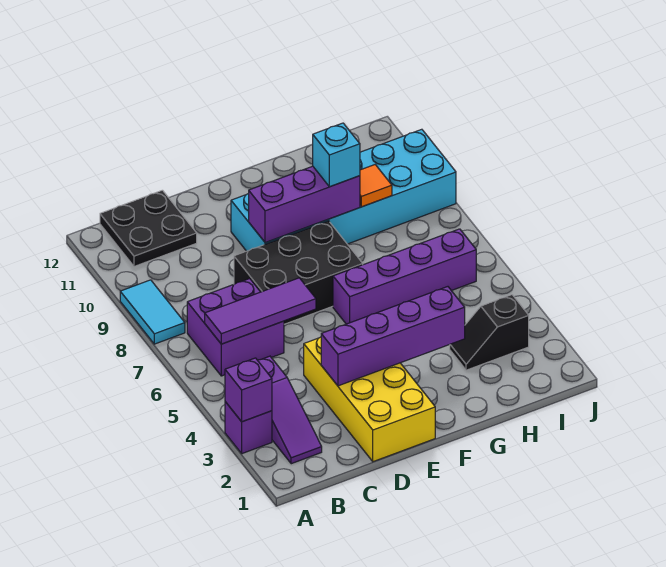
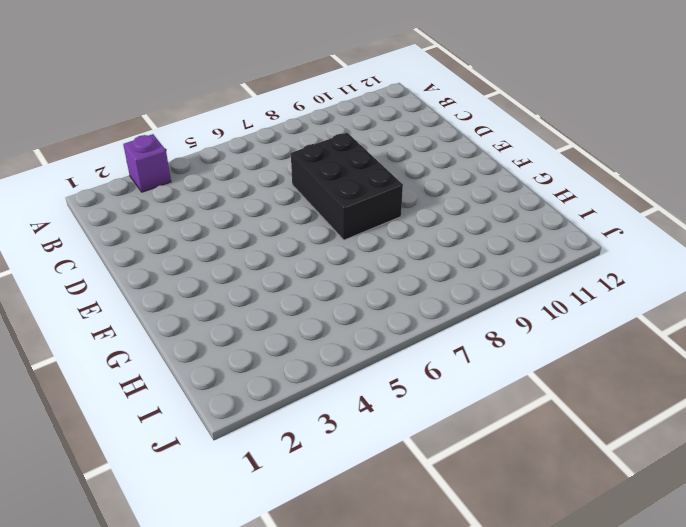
none -> cyan 1x2 tile [120,280,185,344]
none -> purple 1x3 slope [258,356,322,464]
none -> purple 2x2 brick [187,279,284,376]

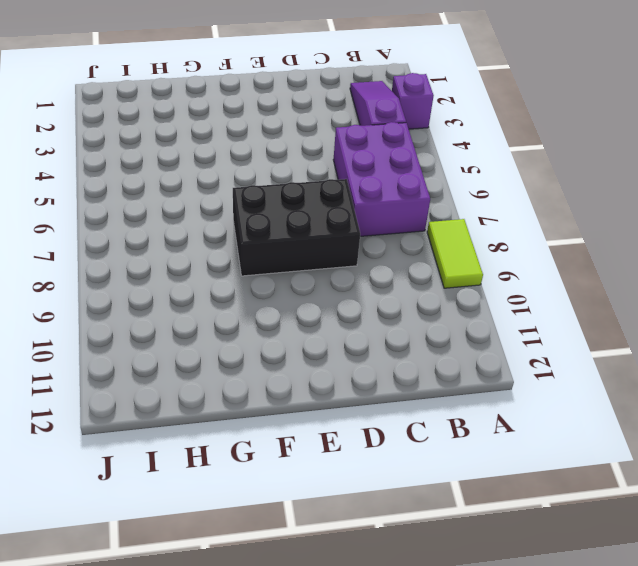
lime 1x2 tile [427,219,483,288] -> cyan 1x2 tile [120,280,185,344]
purple 2x3 brick [333,122,430,236] -> purple 2x2 brick [187,279,284,376]
none -> black 2x2 plate [100,190,197,266]
none -> yellow 2x4 brick [304,337,435,462]
none -> cyan 2x6 brick [231,129,456,251]

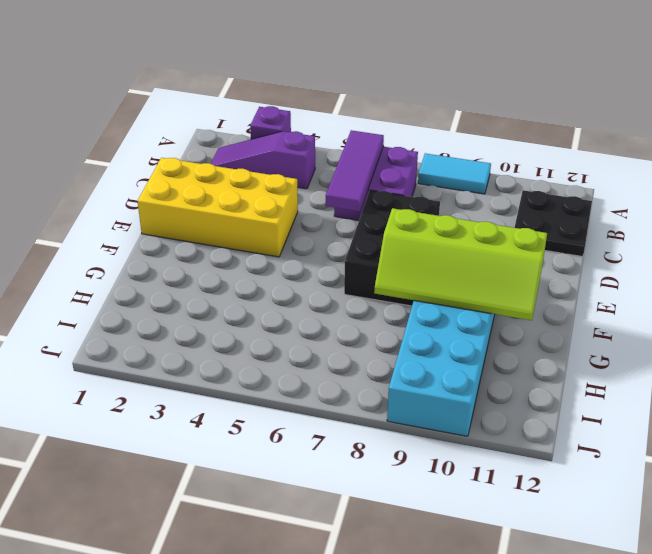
lime 2x4 slope [374,208,547,320] -> purple 1x3 brick [249,166,360,243]
none -> purple 1x4 brick [333,229,476,324]
none -> black 1x2 slope [450,295,529,370]
none -> purple 1x1 brick [225,358,272,422]

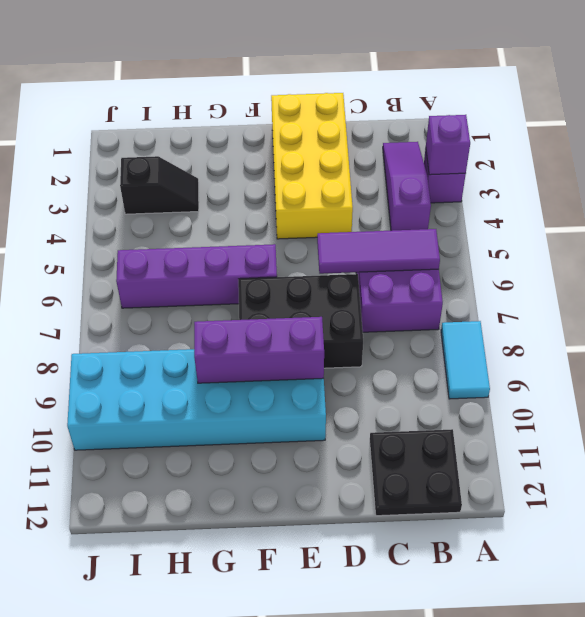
none -> purple 1x4 brick [321,287,465,386]
none -> orange 1x1 tile [360,165,392,207]
none -> cyan 1x1 brick [313,123,360,187]

